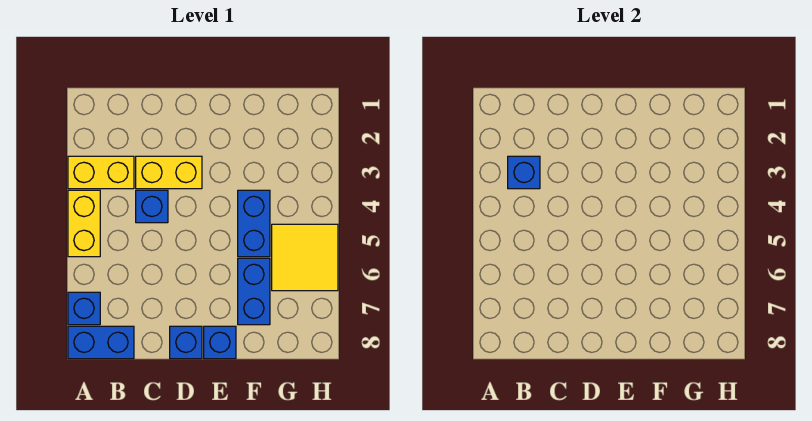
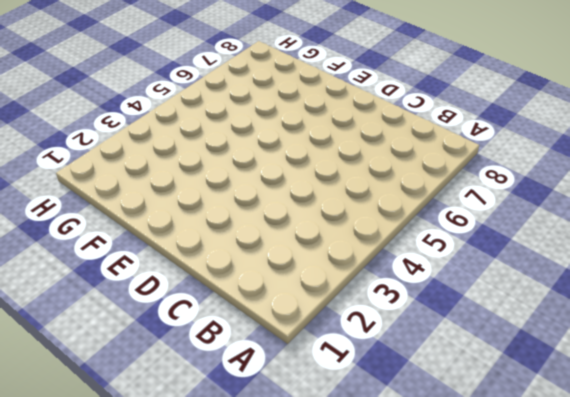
none -> yellow 1x2 brick [68,156,134,189]
none -> yellow 1x2 brick [68,190,100,257]
none -> blue 1x1 brick [68,292,100,325]

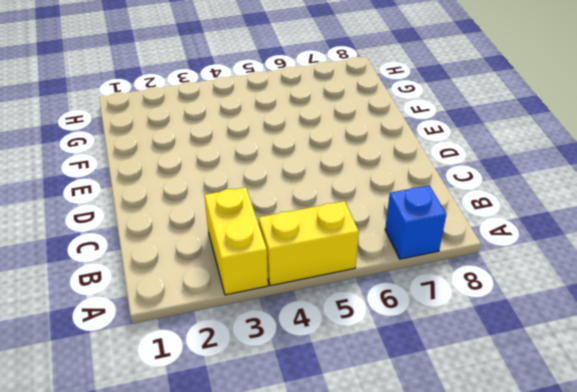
none -> blue 1x2 brick [68,326,134,359]
none -> yellow 1x2 brick [136,156,202,189]
none -> blue 1x1 brick [136,190,168,223]

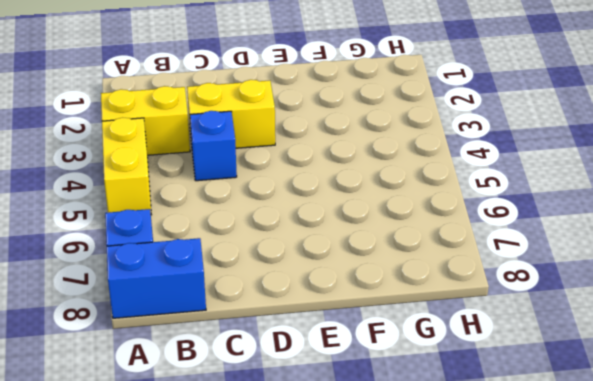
none -> blue 1x1 brick [170,326,202,359]
none -> blue 1x1 brick [204,326,236,359]
none -> blue 1x2 brick [238,190,270,257]

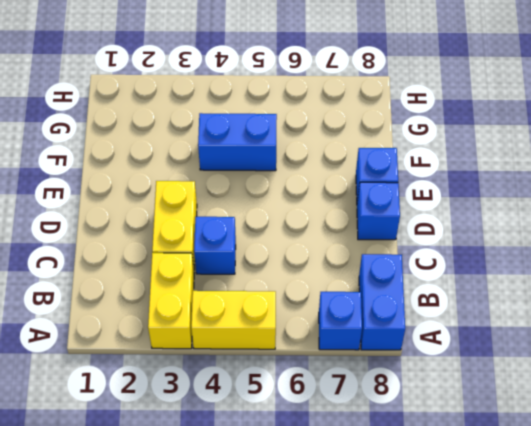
none -> blue 1x2 brick [238,258,270,325]
none -> yellow 2x2 tile [272,224,338,291]
none -> blue 1x1 brick [508,156,540,189]

